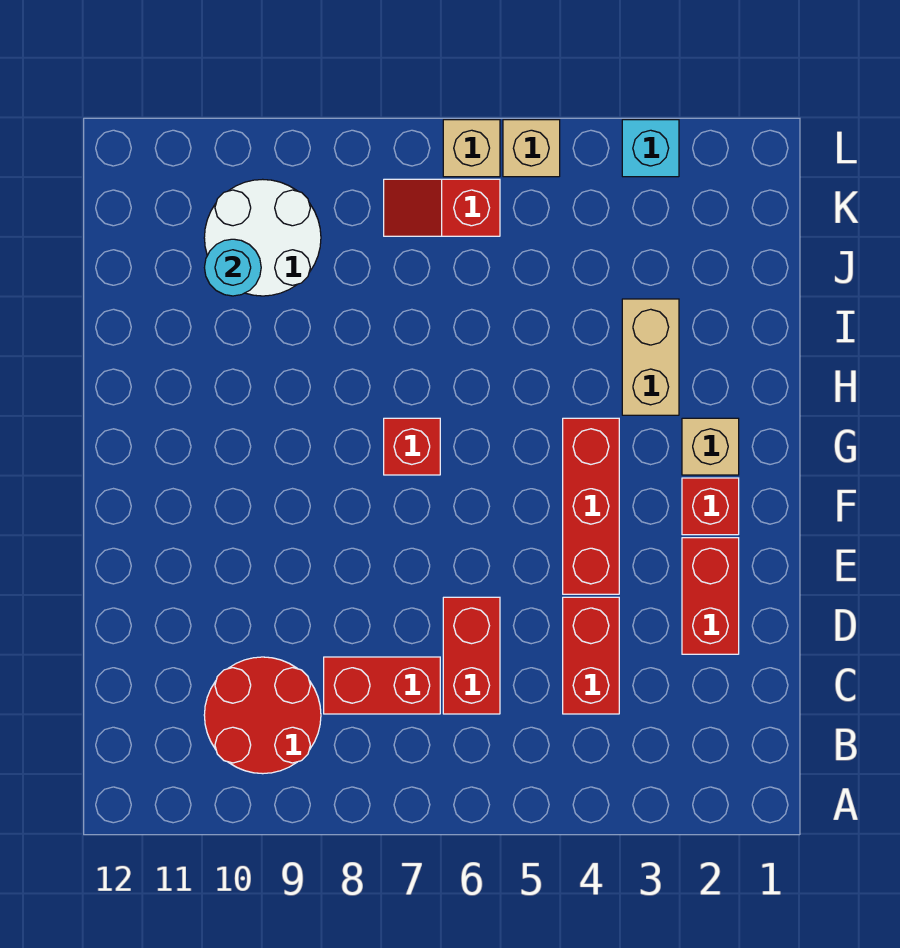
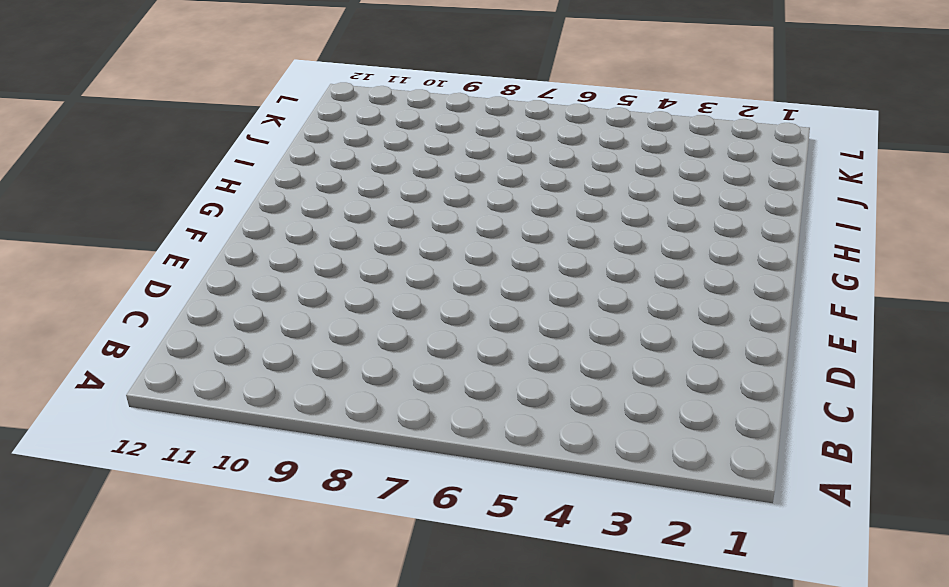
none -> red 2x2 round brick [204,657,321,774]
none -> red 1x2 brick [563,597,619,714]
none -> red 1x2 brick [443,597,500,714]

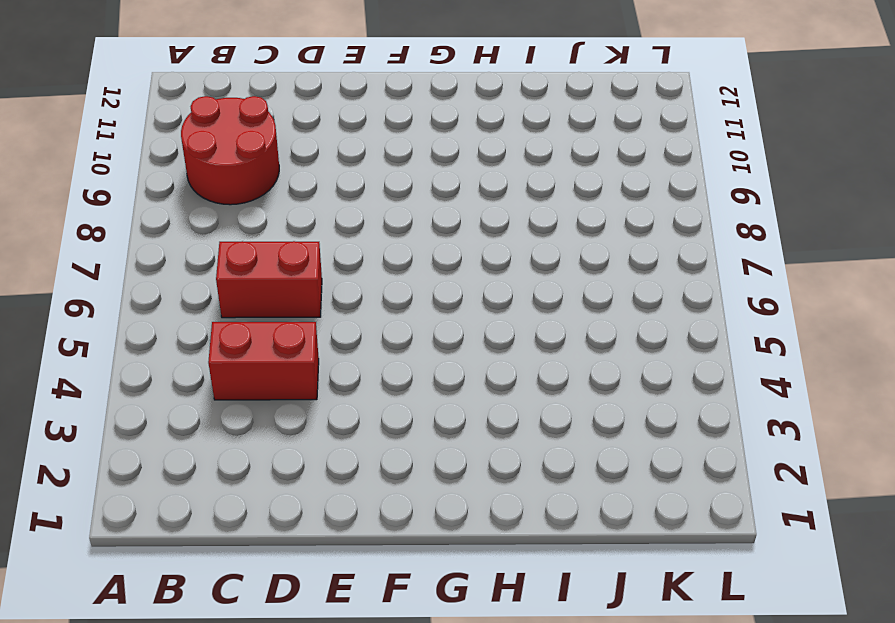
none -> red 1x2 brick [324,657,440,714]
none -> red 1x2 brick [682,538,739,654]
none -> red 1x3 brick [563,418,619,594]

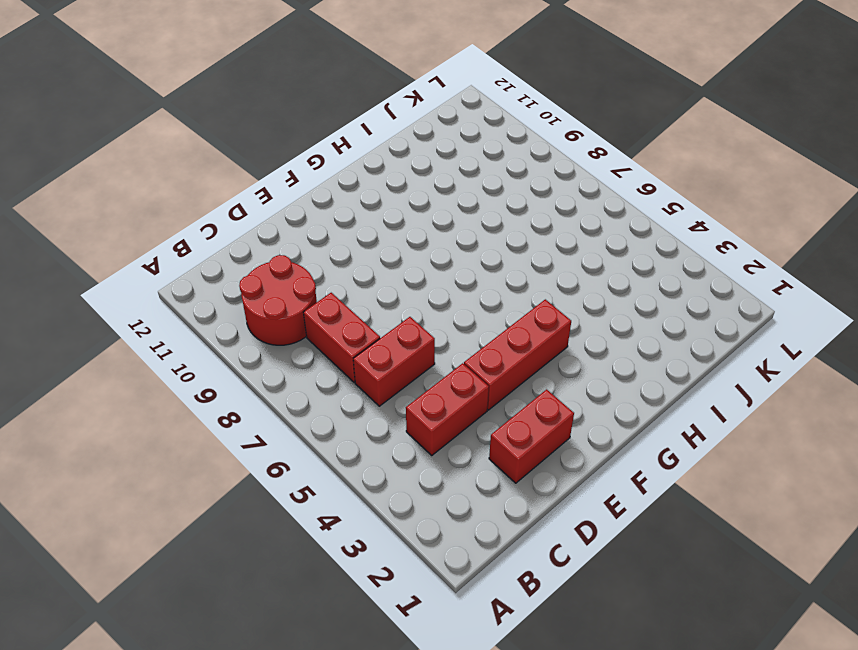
none -> red 1x1 brick [682,478,739,535]
none -> tan 1x1 brick [682,418,739,475]
none -> red 1x1 brick [384,418,440,475]

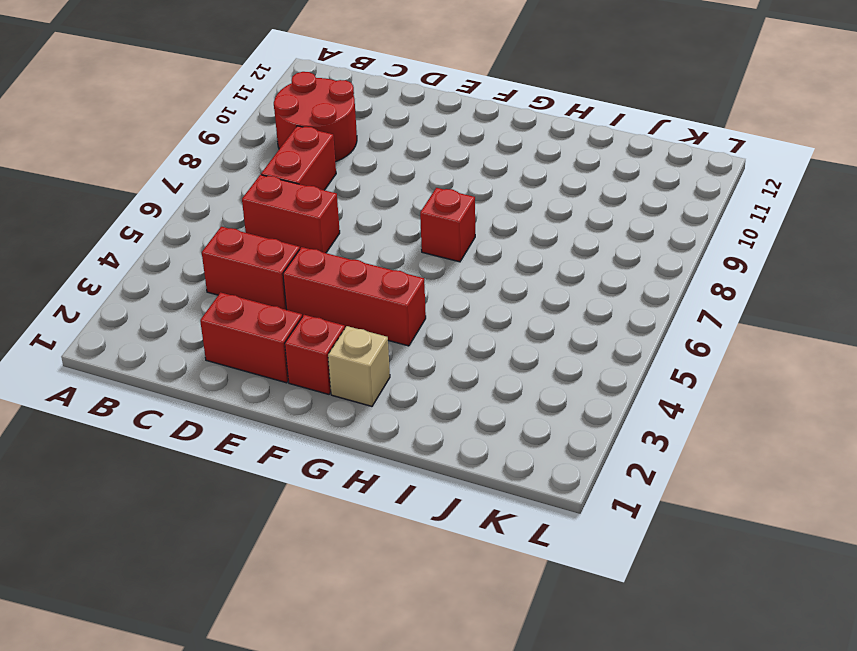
none -> tan 1x2 brick [622,299,679,415]
none -> white 2x2 round brick [204,179,321,296]
none -> red 1x2 slope [384,179,500,236]

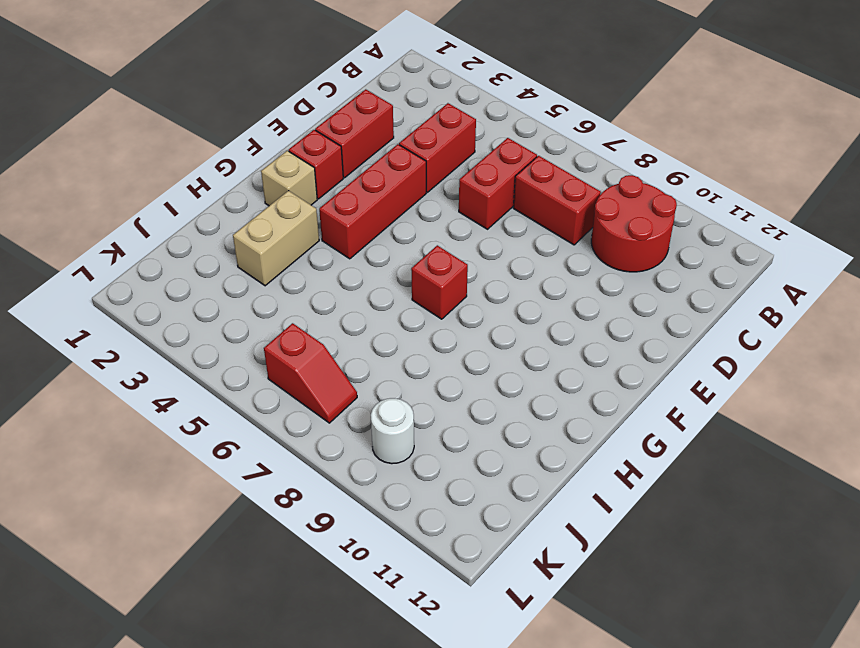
white 1x1 round brick [371,398,414,464] -> white 2x2 round brick [204,179,321,296]
none -> cyan 1x1 brick [622,120,679,177]
none -> tan 1x1 brick [503,120,560,177]
none -> tan 1x1 brick [443,120,500,177]

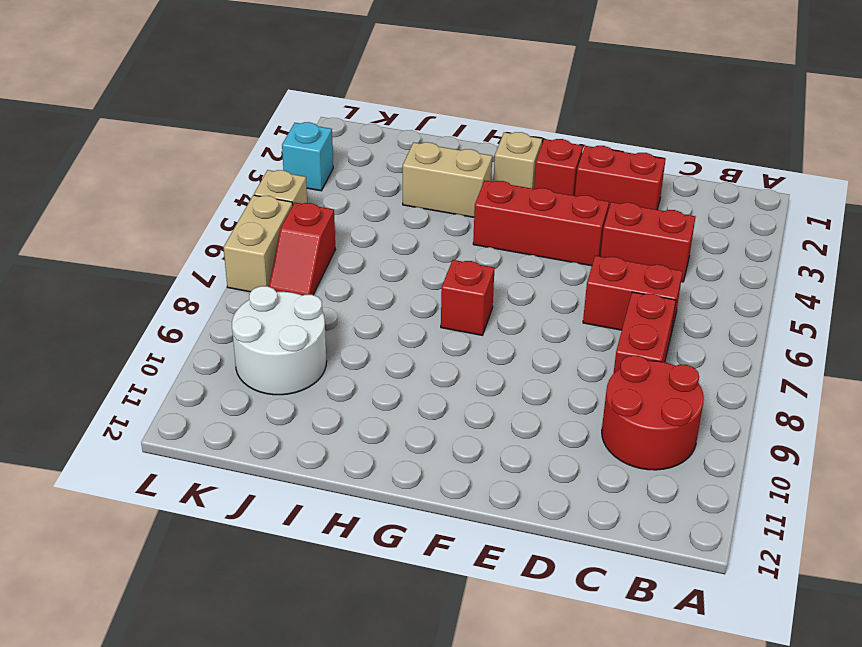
tan 1x2 brick [224,195,293,292] -> tan 1x1 brick [443,120,500,177]
none -> cyan 1x1 round brick [204,239,261,296]

